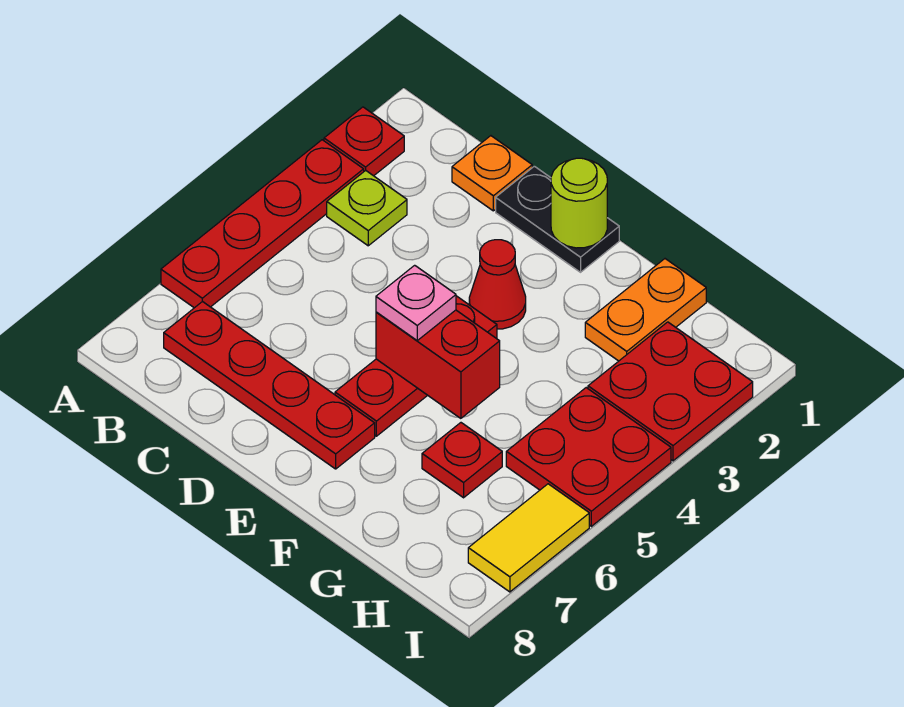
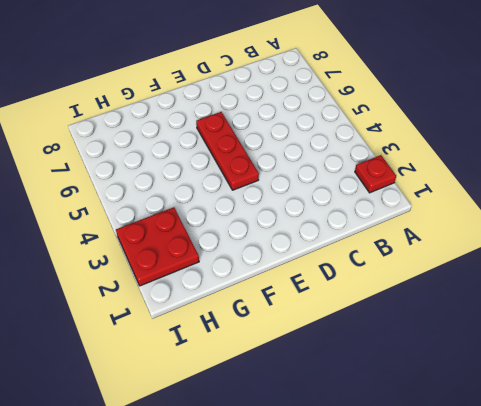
none -> red 1x4 plate [161,140,364,308]
none -> lime 1x1 plate [327,170,407,246]
none -> red 1x4 plate [164,301,375,469]

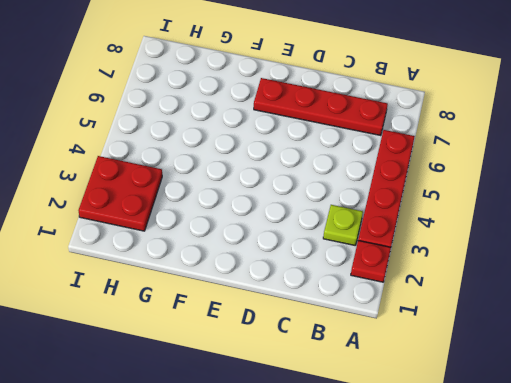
none -> orange 1x1 plate [452,136,532,211]
none -> black 1x2 plate [496,166,619,272]
none -> red 1x1 cone [469,240,526,329]

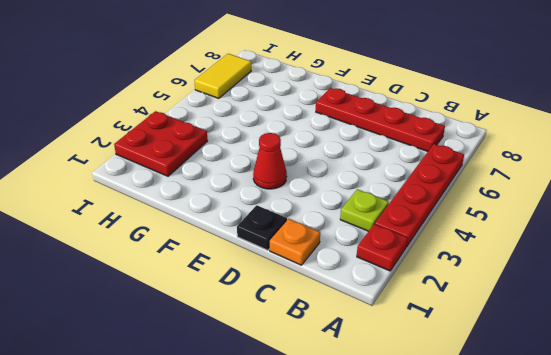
black 1x1 plate [237,205,287,250] -> black 1x2 plate [496,166,619,272]
none -> red 1x3 plate [335,296,497,436]
none -> orange 1x2 plate [585,259,706,361]
none -> red 1x1 plate [422,423,502,498]

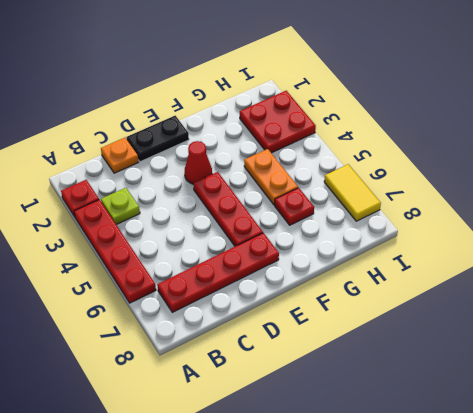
orange 1x2 plate [244,149,298,205] -> orange 1x2 plate moved to [585,259,706,361]
none -> red 2x2 plate [506,388,671,526]
none -> lime 1x1 round brick [551,158,607,248]
none -> red 1x2 brick [376,310,500,418]

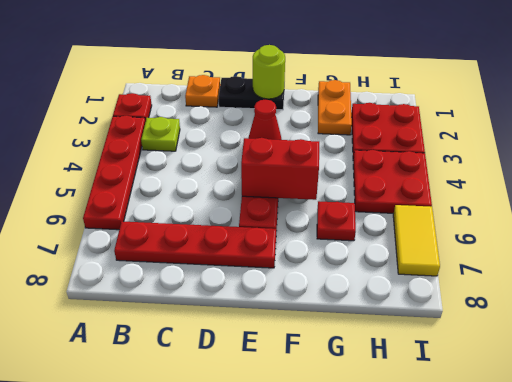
none -> pink 1x1 plate [376,265,456,340]

